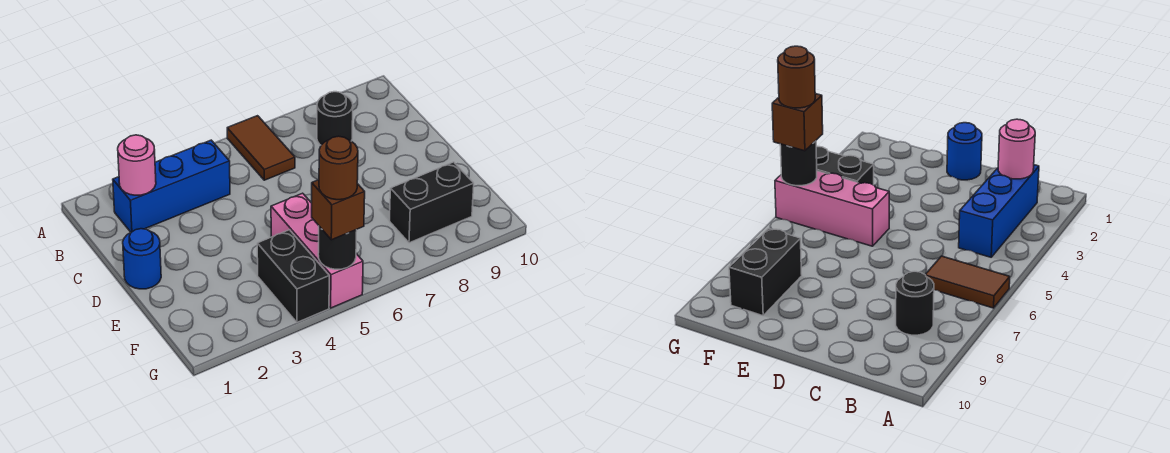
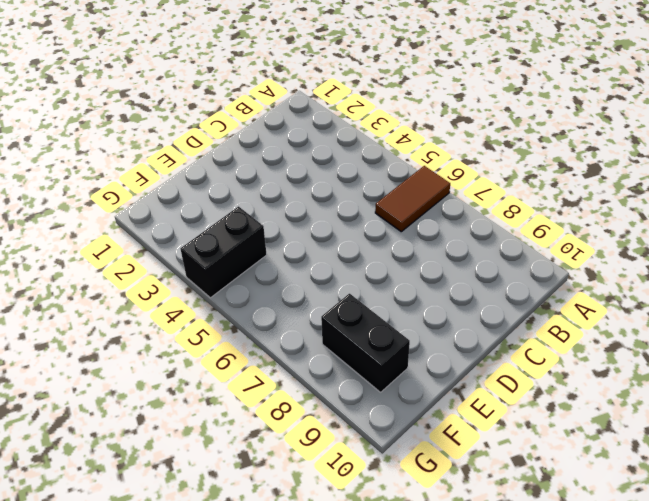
none -> blue 1x3 brick [113,140,230,232]
none -> black 1x1 round brick [317,92,353,145]

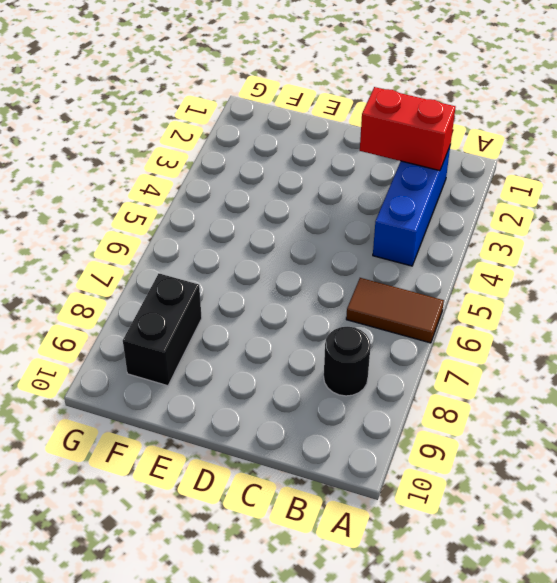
red 1x2 brick [360,87,455,171] -> pink 1x1 round brick [118,135,156,195]
none -> blue 1x1 round brick [123,229,161,289]
none -> pink 1x3 brick [271,193,363,308]

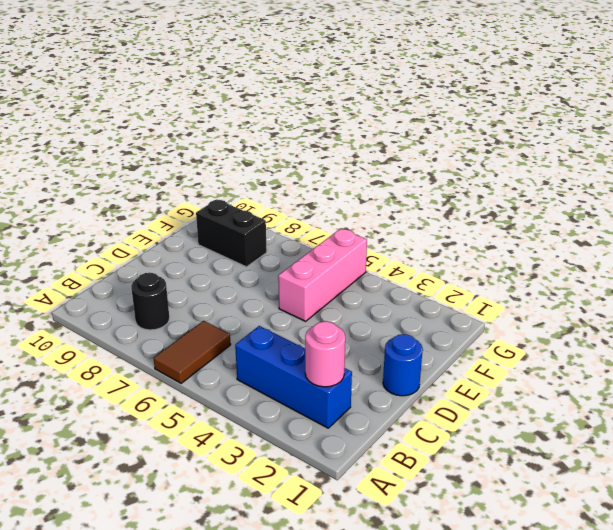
none -> black 1x2 brick [257,230,329,322]
none -> black 1x1 round brick [318,226,357,269]

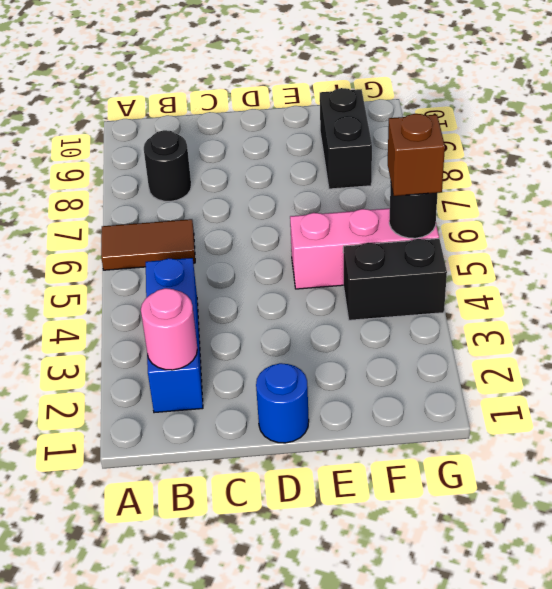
none -> brown 1x1 round brick [319,136,358,200]

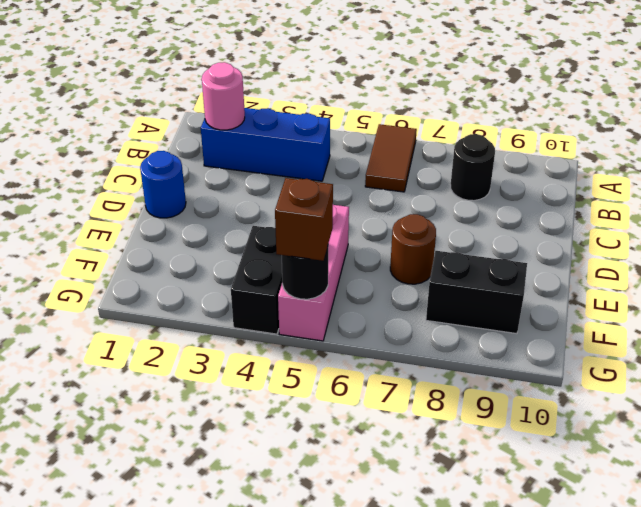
brown 1x1 round brick [390,214,436,284] -> brown 1x1 round brick moved to [319,136,358,200]

